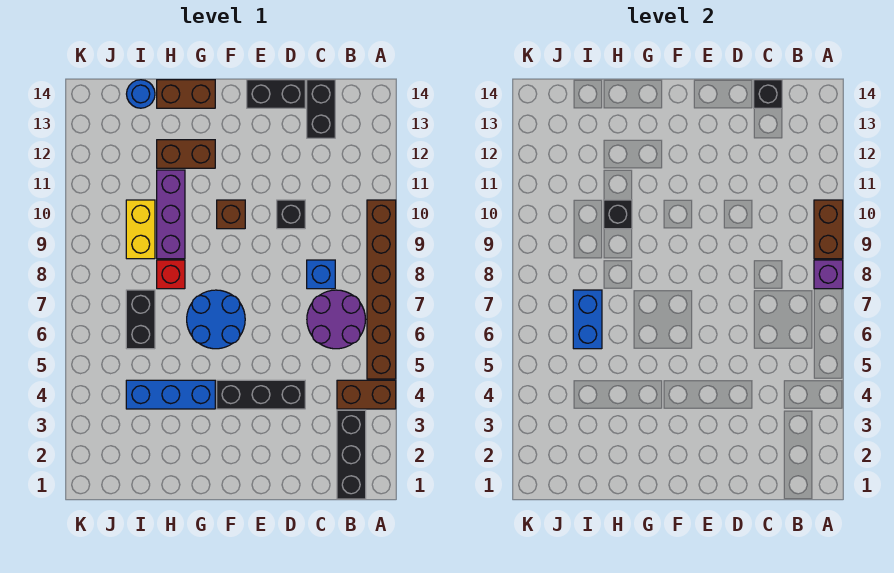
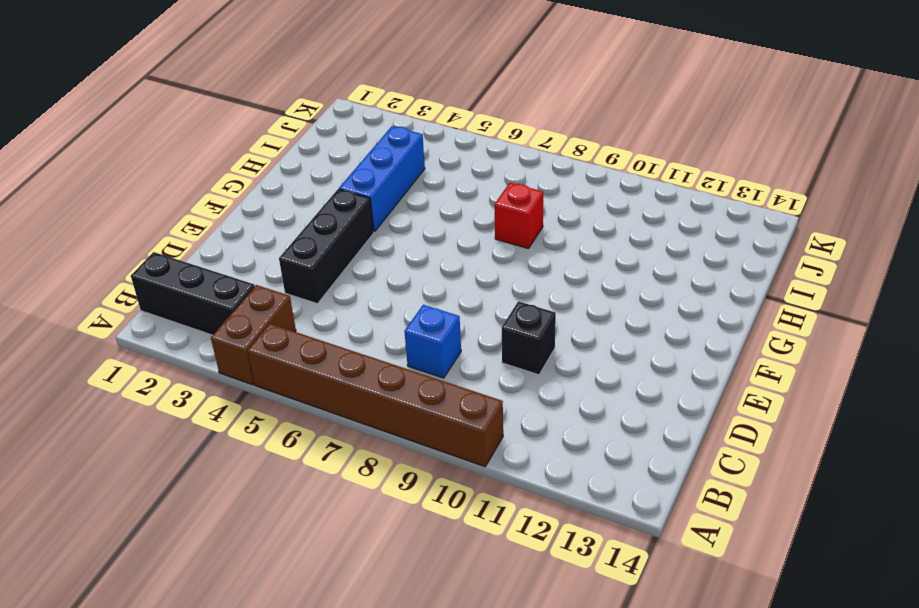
none -> purple 2x2 round brick [307,290,365,349]
none -> black 1x2 brick [307,80,335,138]
none -> black 1x2 brick [247,80,305,108]

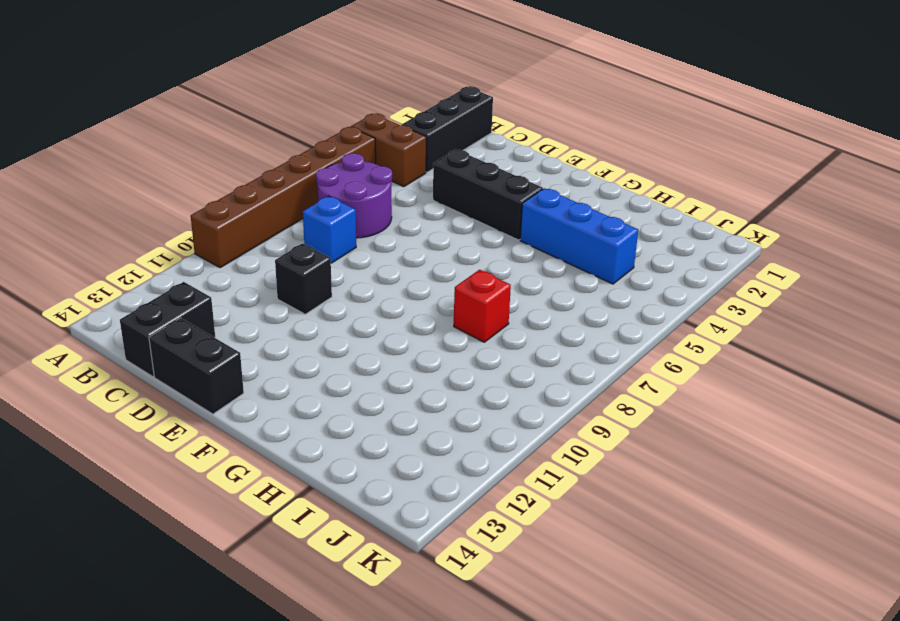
none -> blue 2x2 round brick [187,290,245,349]
none -> brown 1x1 brick [217,200,245,229]
none -> brown 1x2 brick [157,140,215,168]

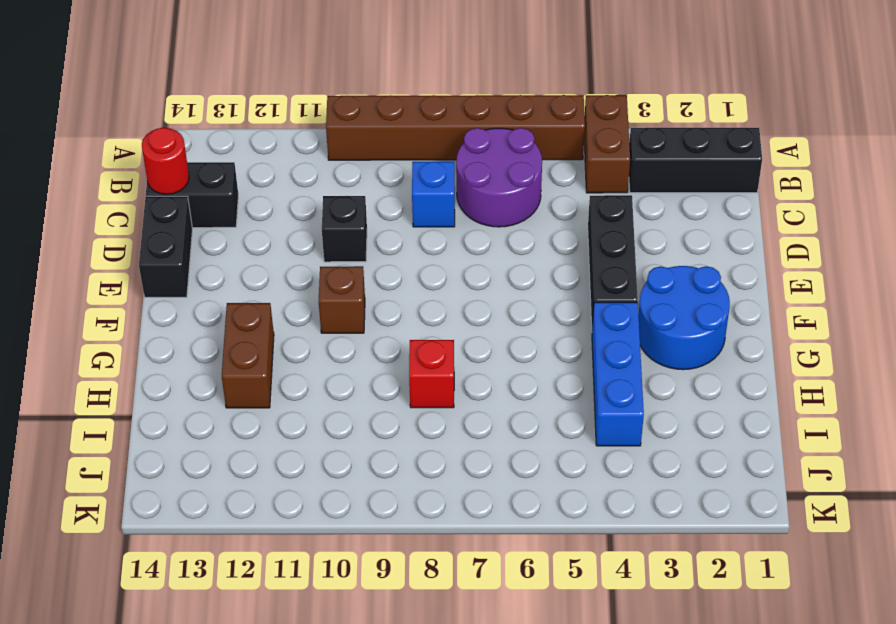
red 1x1 round brick [142,128,189,194] -> black 1x1 brick [754,80,782,108]
blue 2x2 round brick [638,266,730,370] -> blue 2x2 round brick moved to [187,290,245,349]
none -> brown 1x2 brick [157,80,215,108]
none -> purple 1x3 brick [157,170,185,259]
none -> black 1x2 brick [126,290,155,349]

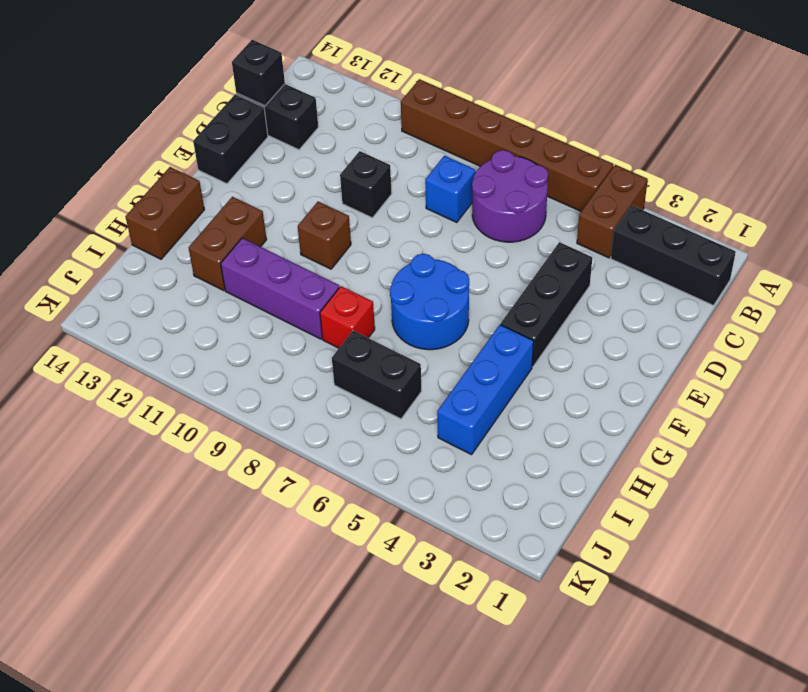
none -> yellow 1x2 brick [126,200,155,259]
none -> blue 1x1 round brick [127,80,155,108]
none -> purple 1x1 brick [814,260,843,289]

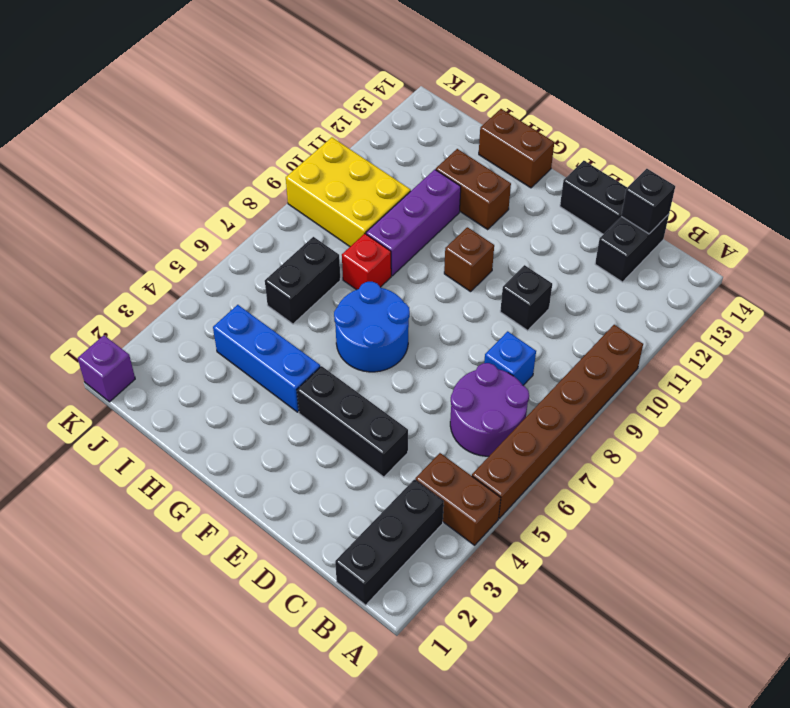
yellow 2x3 brick [286,137,411,246] -> yellow 1x2 brick [126,200,155,259]
purple 1x1 brick [78,335,135,402] -> purple 1x1 brick moved to [814,260,843,289]
none -> blue 1x1 round brick [127,80,155,108]
none -> brown 1x2 brick [814,200,843,259]
none -> black 1x1 brick [604,200,632,229]

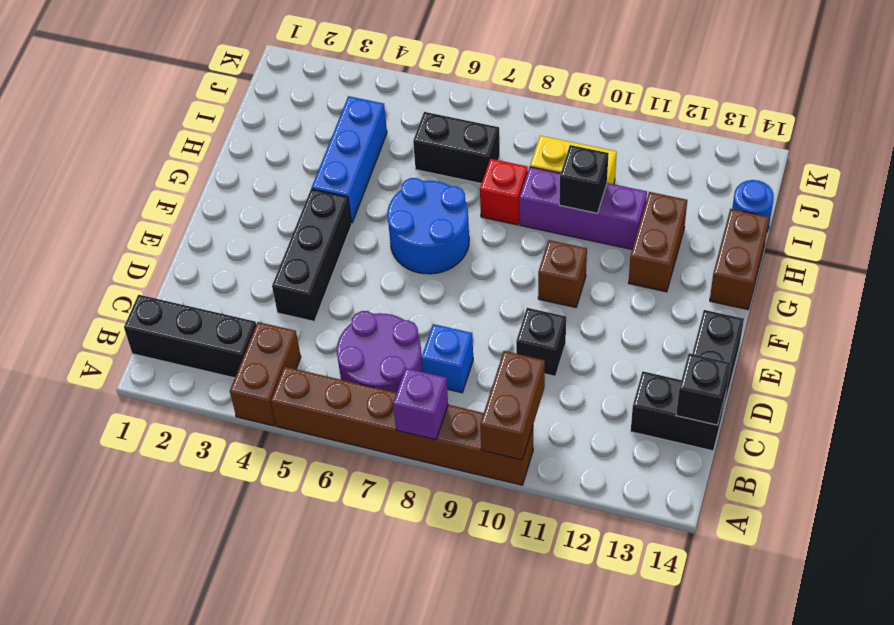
brown 1x2 brick [480,351,545,460] -> brown 1x2 brick turned to [814,200,843,259]
none -> blue 1x2 brick [573,290,602,349]

